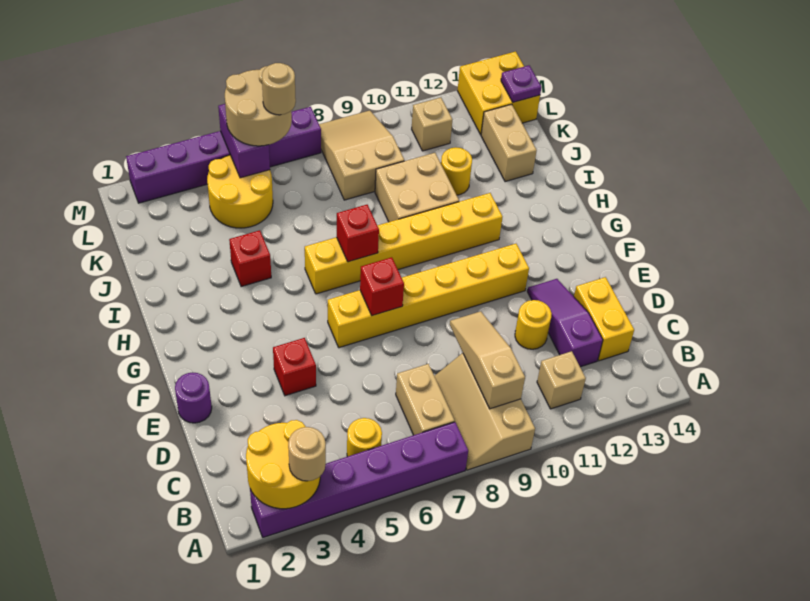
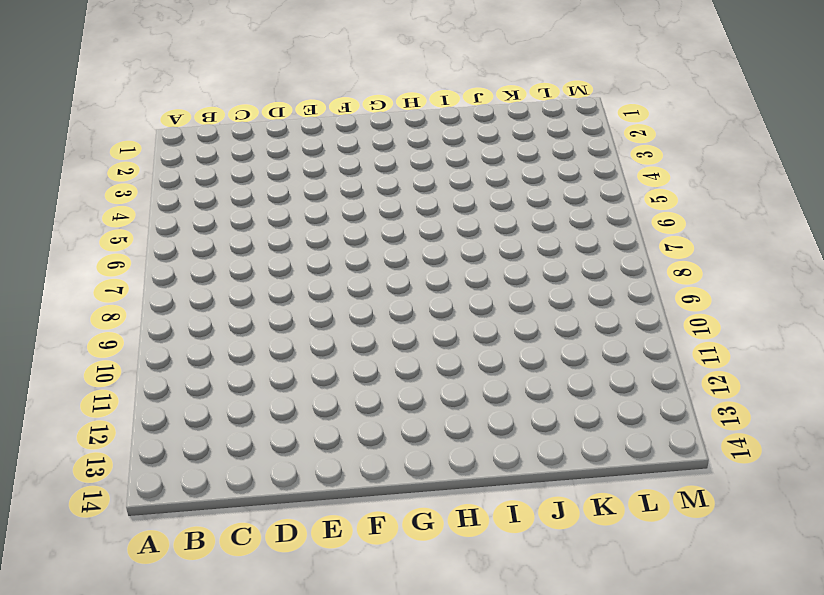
none -> purple 1x6 brick [250,422,468,537]
none -> tan 2x3 slope [435,353,535,470]
none -> yellow 1x1 round brick [347,418,382,457]
none -> tan 1x2 brick [396,364,455,435]

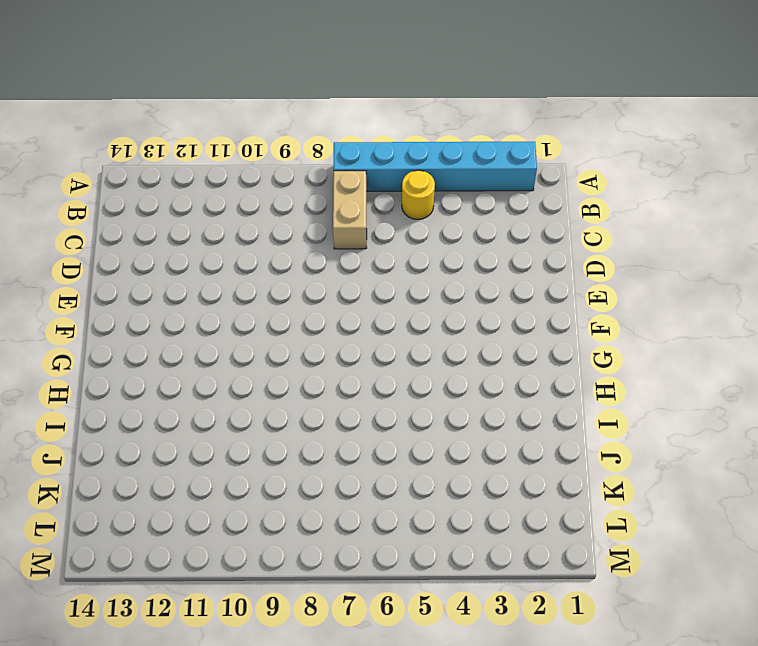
cyan 1x6 brick [334,142,537,191] -> purple 1x6 brick [250,422,468,537]
none -> tan 2x3 slope [435,353,535,470]
none -> tan 1x1 brick [537,351,586,409]
none -> purple 1x3 slope [527,279,603,367]
none -> yellow 1x2 brick [574,277,634,361]

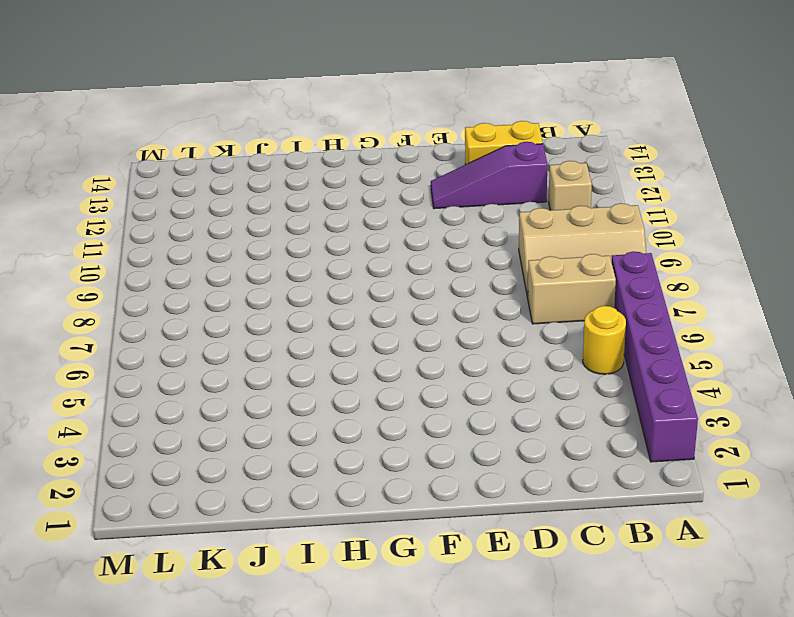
none -> yellow 1x1 round brick [515,300,552,349]
none -> purple 1x1 round brick [175,372,212,423]
none -> red 1x1 brick [273,338,316,396]
none -> yellow 1x6 brick [328,244,529,348]

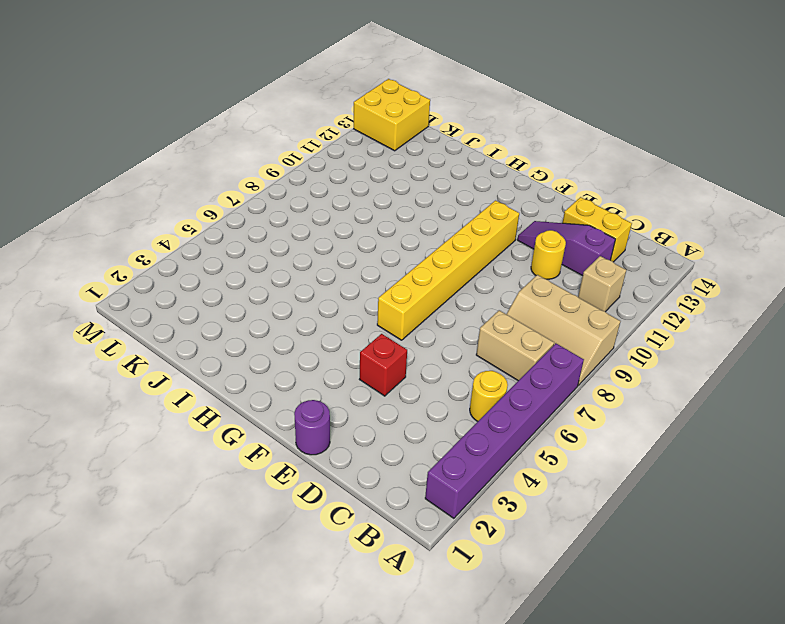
none -> yellow 1x6 brick [304,193,502,294]
none -> red 1x1 brick [229,230,271,287]
none -> tan 2x2 brick [375,153,459,222]
none -> yellow 1x1 round brick [441,147,472,195]

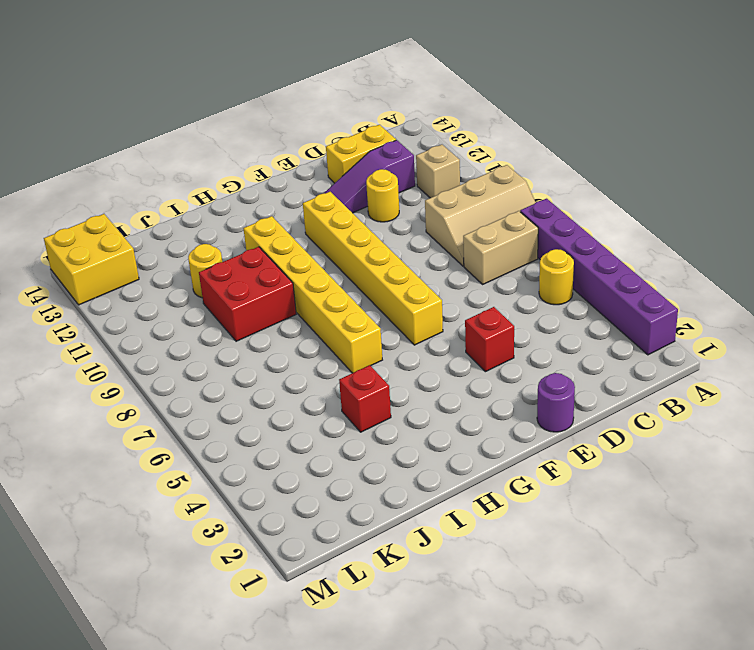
red 2x2 brick [199,247,296,341] -> tan 2x2 brick [375,153,459,222]
none -> tan 1x2 brick [481,104,537,182]
none -> yellow 2x2 round brick [207,155,273,228]
none -> tan 2x3 slope [319,110,404,200]
none -> tan 1x1 brick [412,98,453,151]

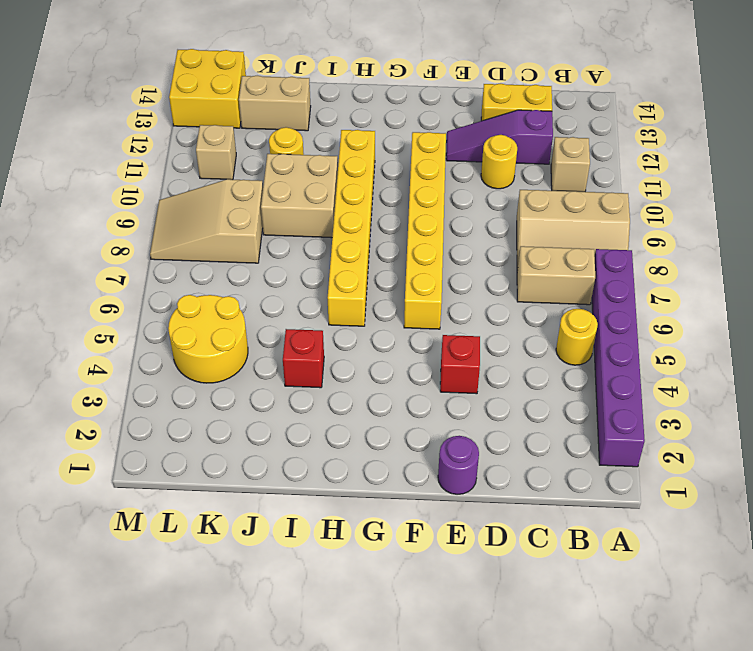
none -> purple 1x6 brick [126,107,321,203]
none -> yellow 2x2 round brick [246,420,320,509]
none -> tan 1x3 slope [450,311,525,409]
none -> red 1x1 brick [360,257,404,316]

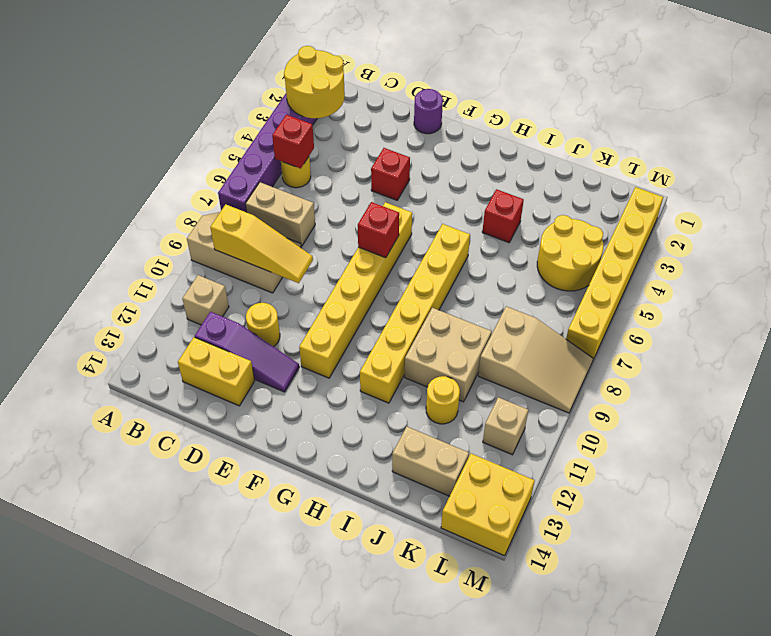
red 1x1 brick [272,115,314,168] -> red 1x1 brick moved to [337,205,379,262]
yellow 1x3 slope [210,205,313,283] -> tan 1x3 slope [450,311,525,409]
yellow 1x6 brick [566,187,663,359] -> purple 1x6 brick [126,107,321,203]
none -> purple 1x2 brick [218,104,270,178]
none -> purple 1x1 plate [501,65,541,102]
none -> tan 1x1 round brick [288,427,326,481]
none -> tan 2x2 round brick [225,66,292,146]

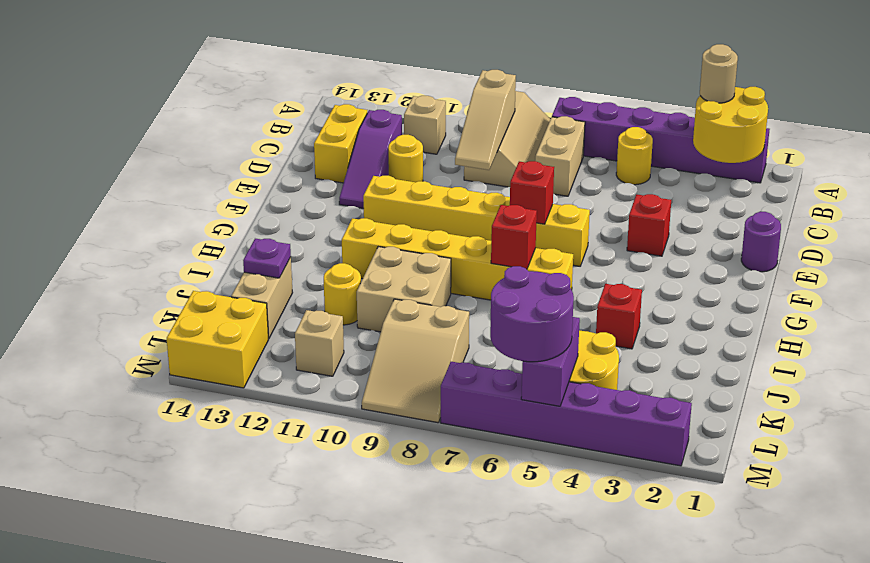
purple 1x1 plate [243,239,291,278] -> purple 1x1 plate moved to [501,65,541,102]
purple 2x2 round brick [490,266,574,362] -> tan 2x2 round brick [225,66,292,146]
none -> tan 1x1 round brick [262,63,296,115]

